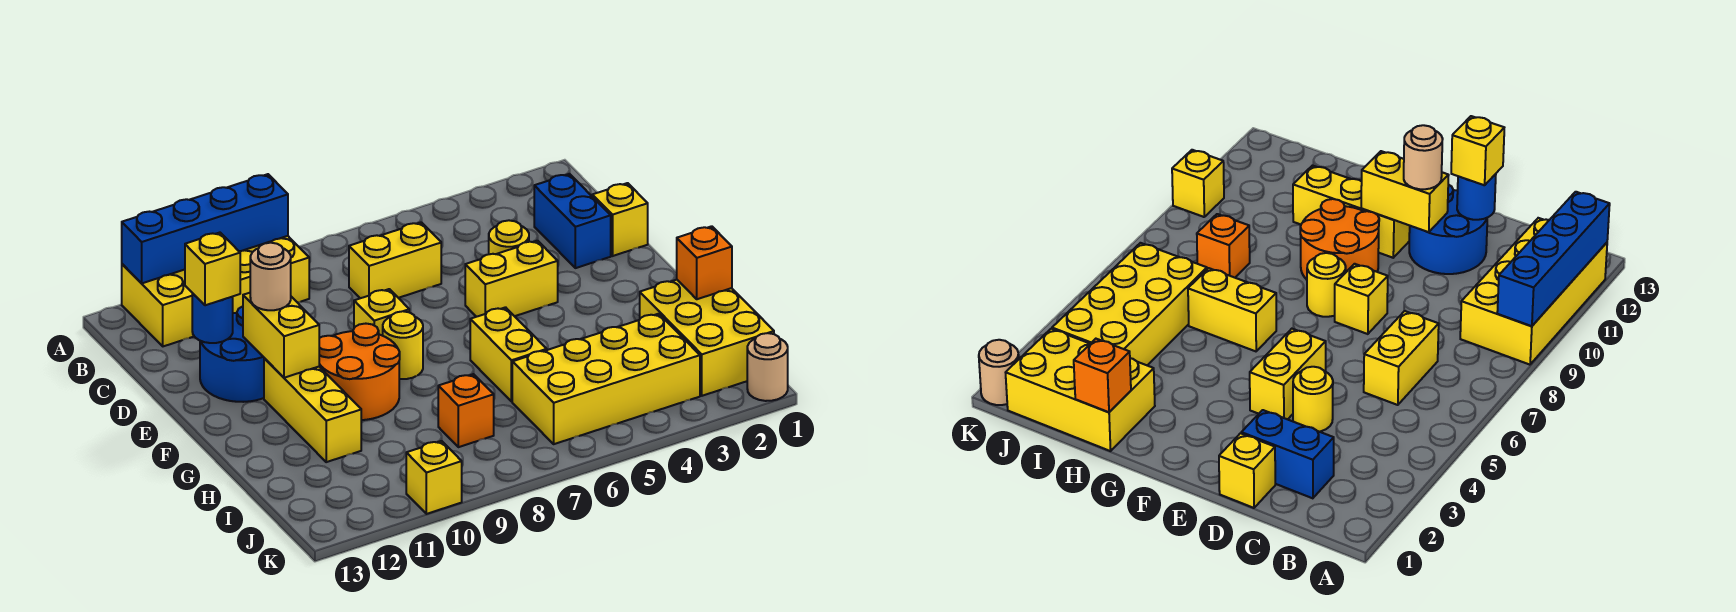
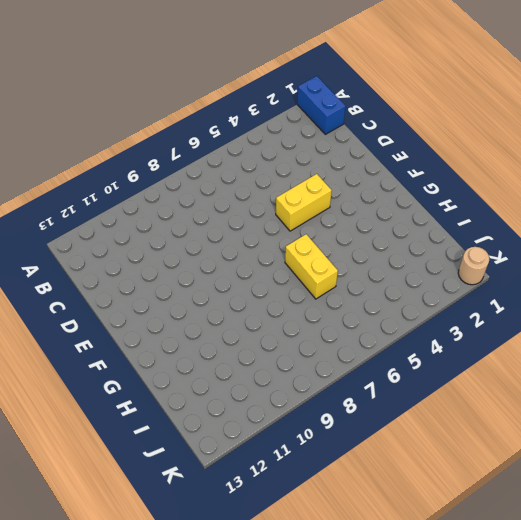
blue 1x2 brick [297,76,346,134] -> blue 1x2 brick moved to [534,174,611,268]
none -> yellow 2x4 brick [122,236,309,346]
none -> yellow 1x2 brick [349,222,441,298]
none -> yellow 1x1 brick [592,183,648,256]

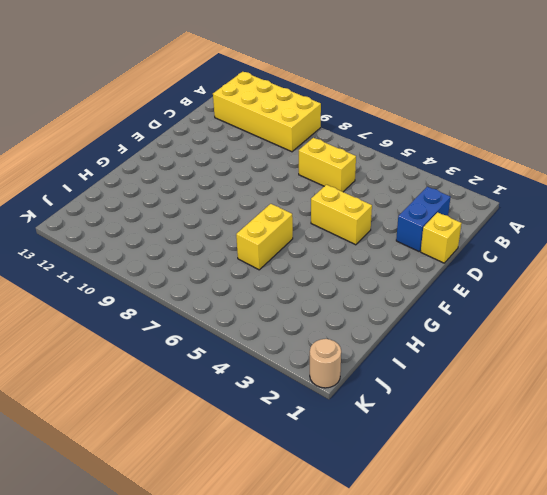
none -> yellow 1x1 round brick [489,220,529,254]
none -> blue 2x2 round brick [200,306,264,402]
none -> yellow 1x1 brick [354,289,409,336]

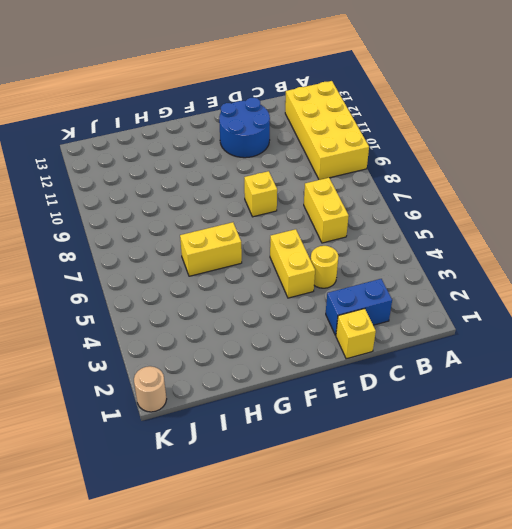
none -> yellow 1x1 round brick [383,311,423,379]
none -> orange 2x2 round brick [319,324,400,420]
none -> yellow 1x3 brick [264,358,361,462]

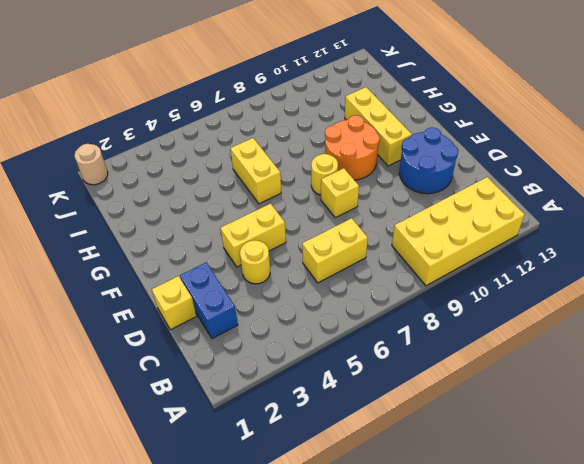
none -> yellow 2x3 brick [640,280,774,396]
none -> yellow 2x4 brick [512,314,700,444]
none -> orange 1x1 brick [438,374,494,447]

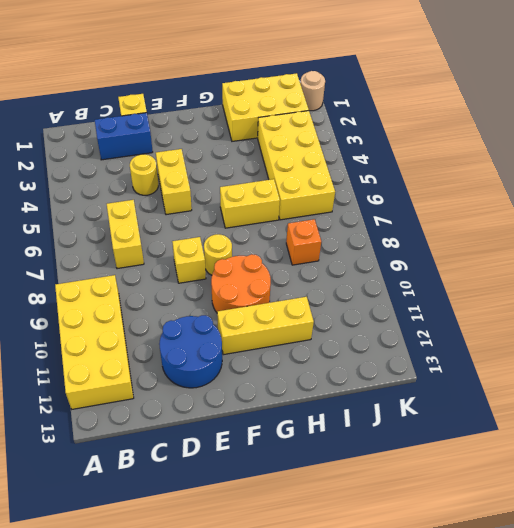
none -> yellow 1x1 brick [406,441,462,514]
none -> blue 1x4 brick [122,174,288,283]
none -> blue 1x1 round brick [192,293,233,343]

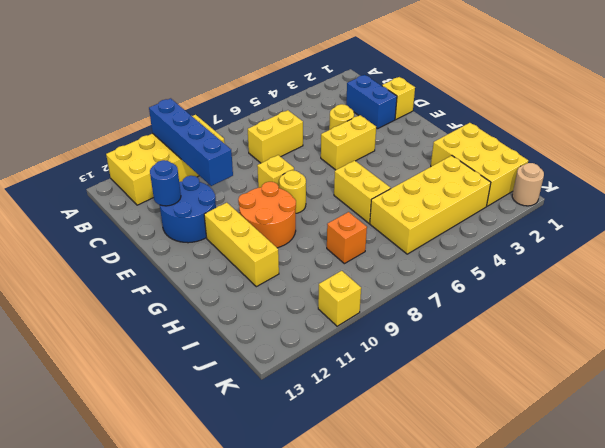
blue 1x4 brick [149,98,233,186] -> blue 1x4 brick turned to [122,174,288,283]
none -> yellow 1x2 brick [243,293,319,378]
none -> orange 1x1 brick [677,226,732,299]
none -> yellow 1x1 brick [185,233,240,305]

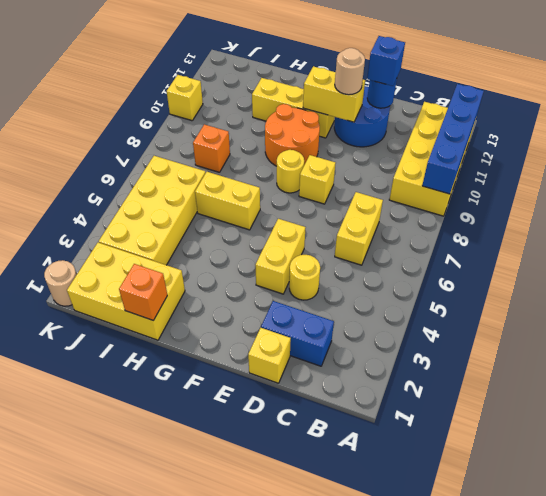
blue 1x1 brick [367,36,405,86] -> yellow 1x1 brick [185,233,240,305]

